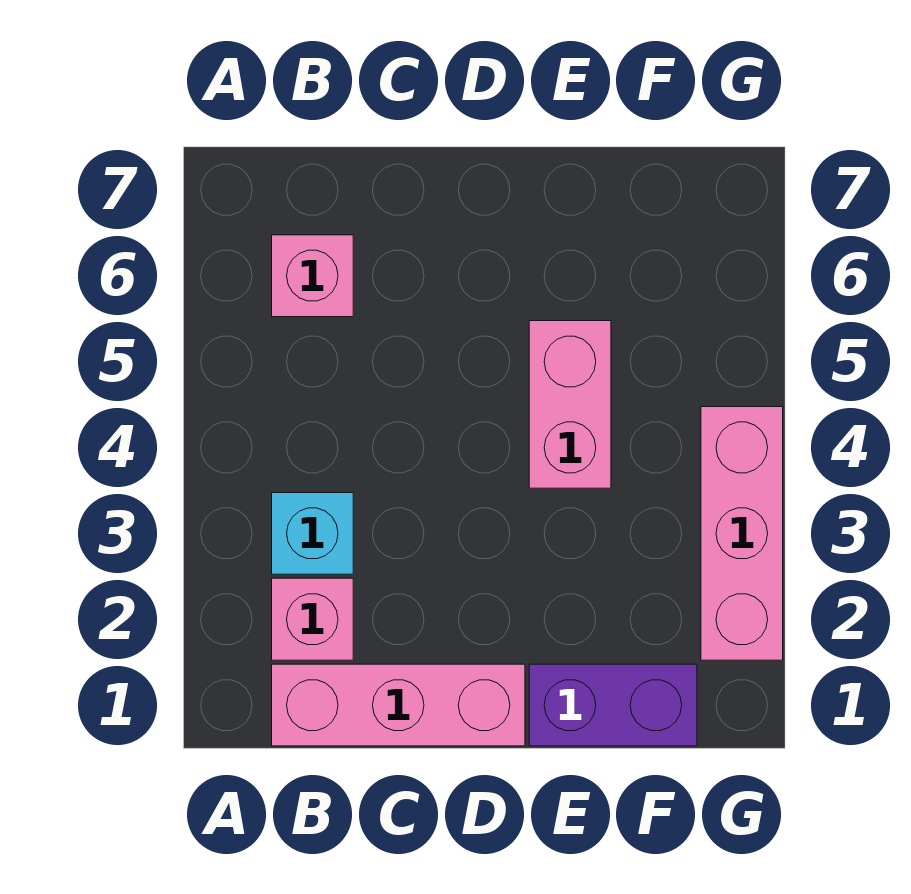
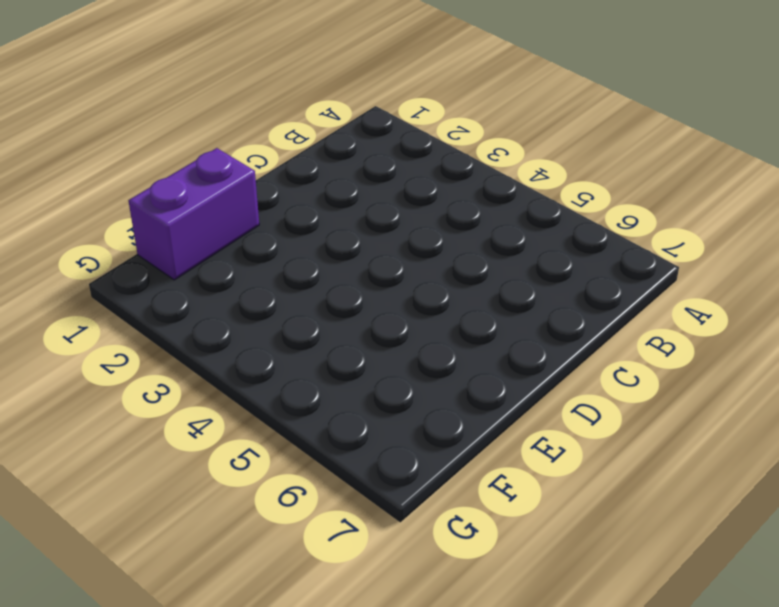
none -> pink 1x3 brick [272,664,525,746]
none -> pink 1x1 brick [272,578,353,660]

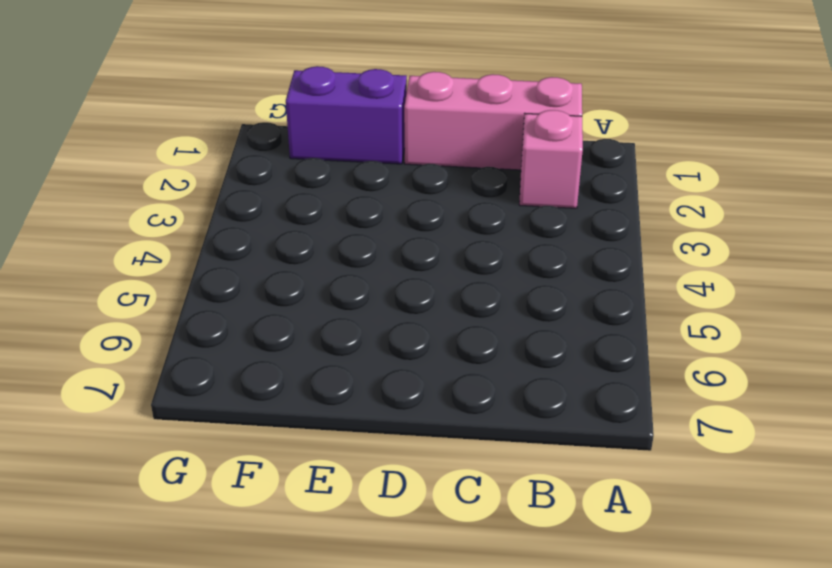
none -> cyan 1x1 brick [272,493,353,574]
none -> pink 1x1 brick [272,235,353,317]

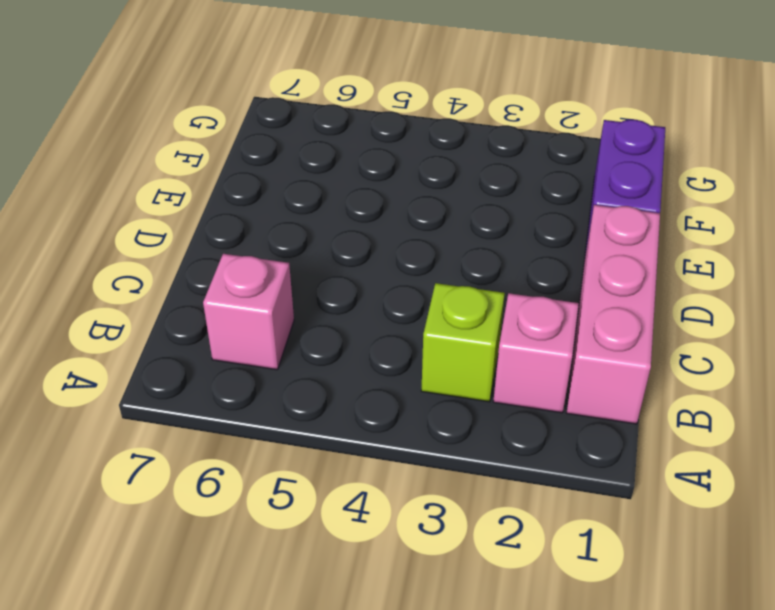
lime 1x1 brick [421,283,505,402] -> cyan 1x1 brick [272,493,353,574]
none -> pink 1x2 brick [529,321,611,488]
none -> pink 1x3 brick [701,407,783,660]

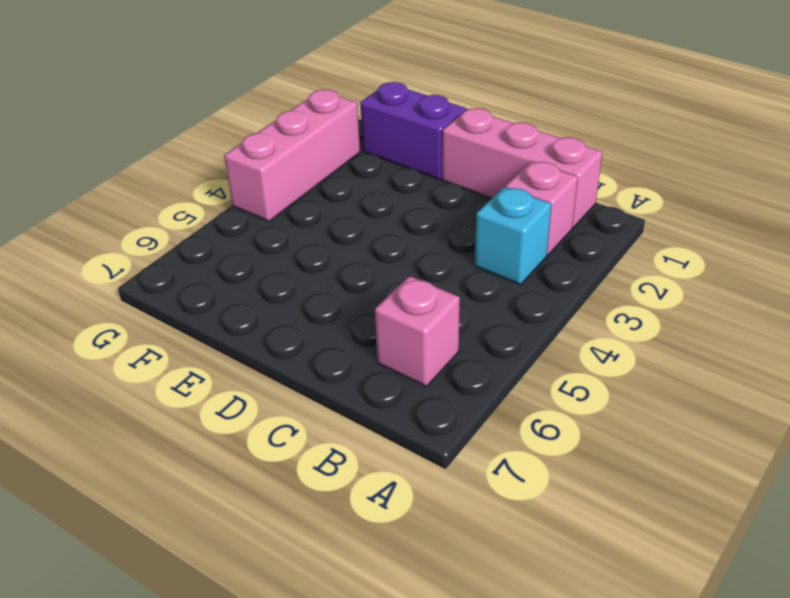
none -> pink 1x2 brick [529,321,611,488]

